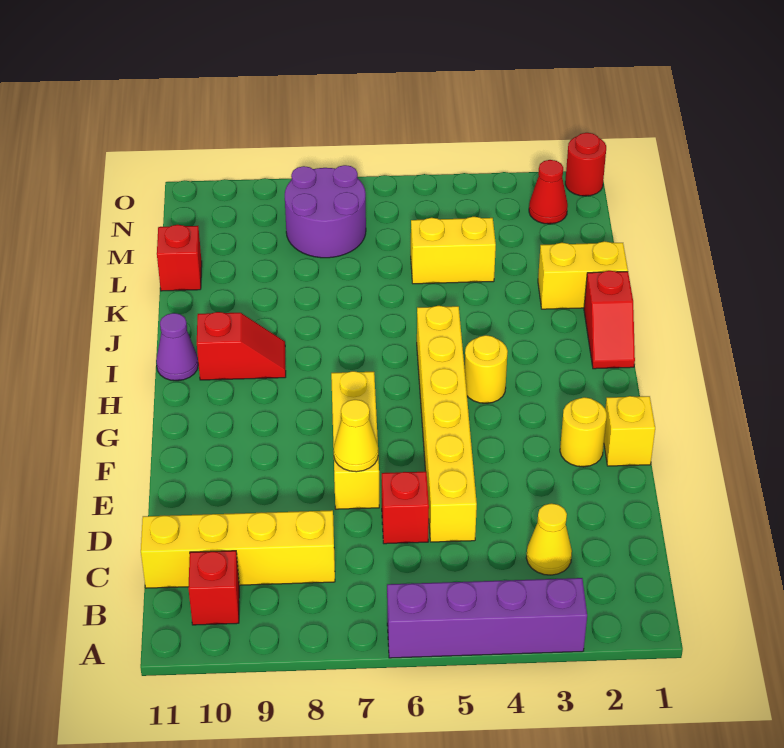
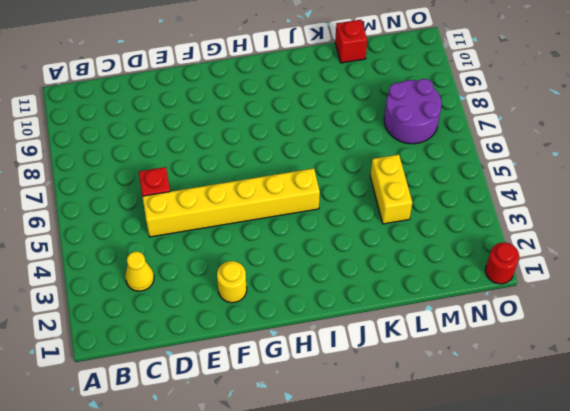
none -> purple 1x4 brick [387,578,587,658]
none -> red 1x1 brick [188,551,239,625]
none -> yellow 1x4 brick [141,510,335,588]

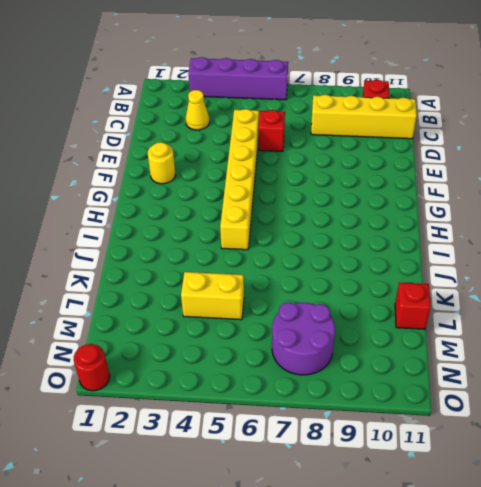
none -> yellow 1x3 brick [331,371,379,509]
none -> yellow 1x1 brick [604,396,655,466]
none -> yellow 1x1 round brick [465,335,508,403]

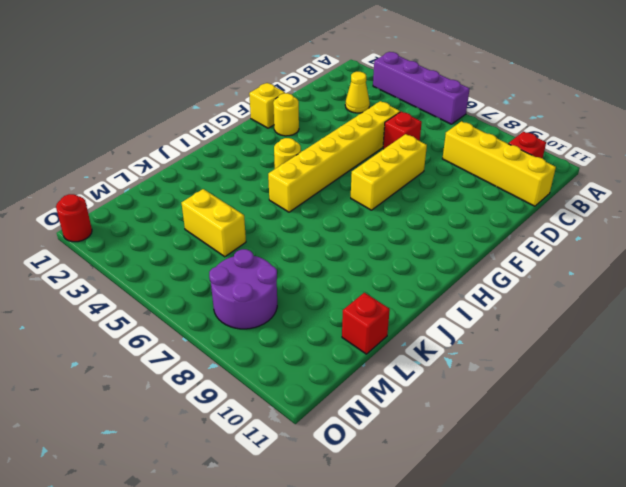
none -> red 1x2 slope [584,271,635,369]
none -> red 1x2 slope [197,312,286,380]
none -> purple 1x1 cone [156,313,198,381]

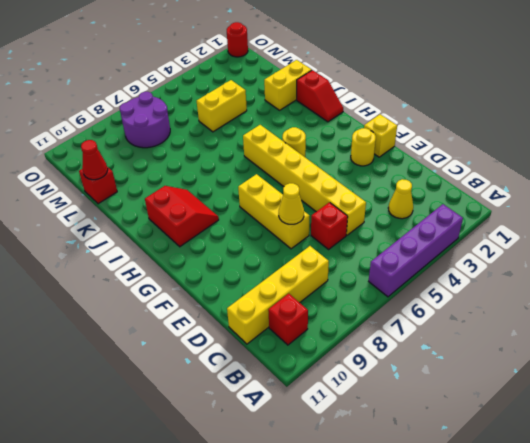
red 2x2 slope [145,186,219,247] -> red 1x2 slope [197,312,286,380]
red 1x1 cone [81,140,108,180] -> red 1x1 cone moved to [529,160,568,224]
none -> purple 1x1 cone [156,313,198,381]

